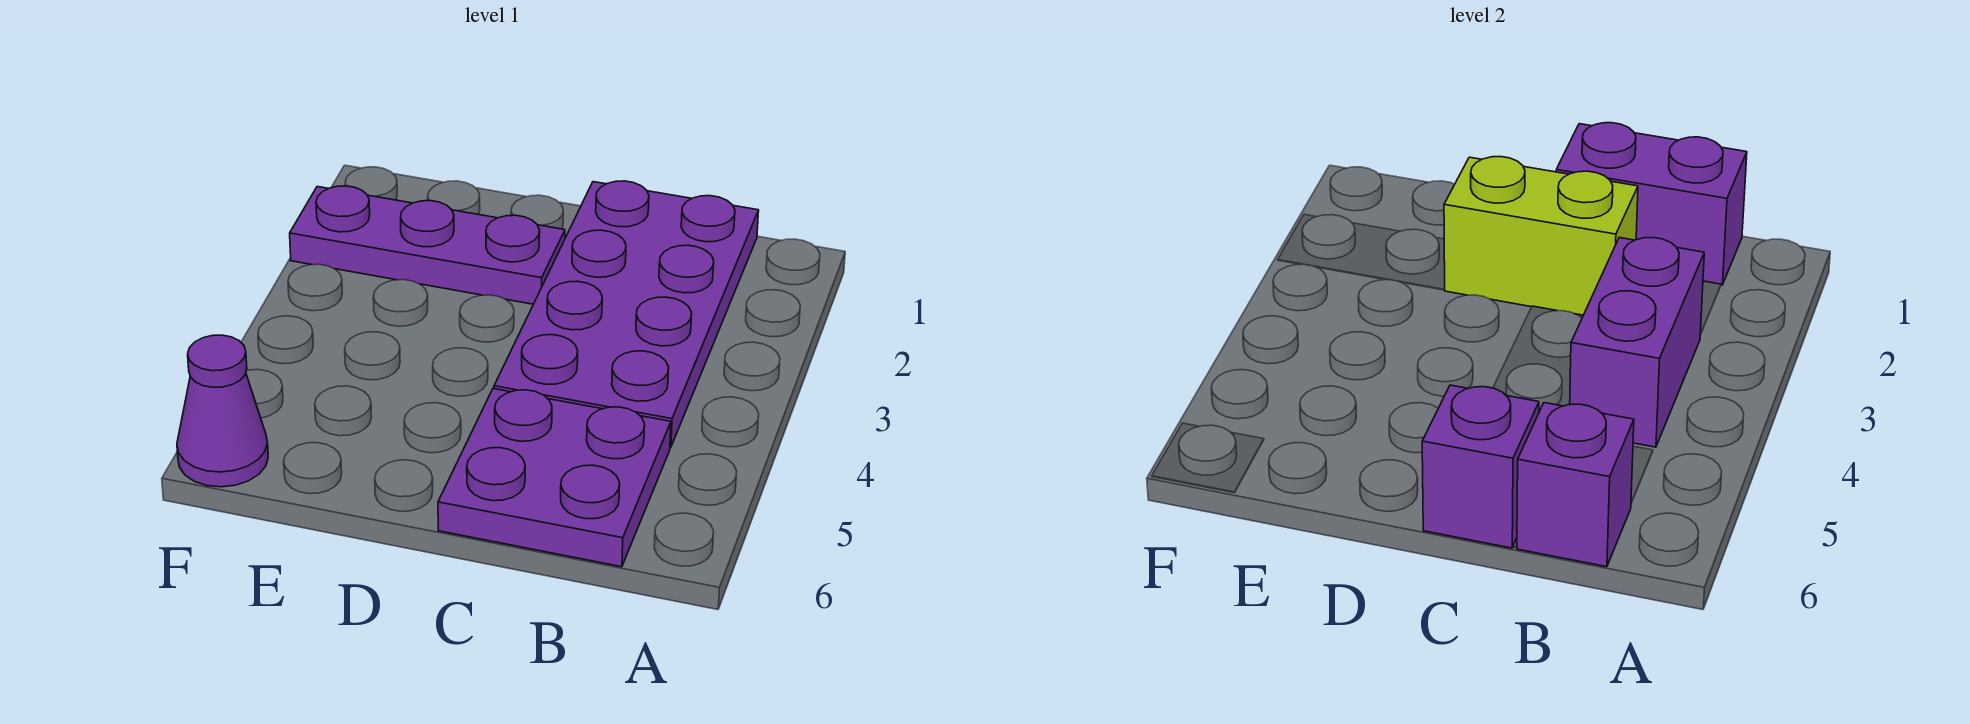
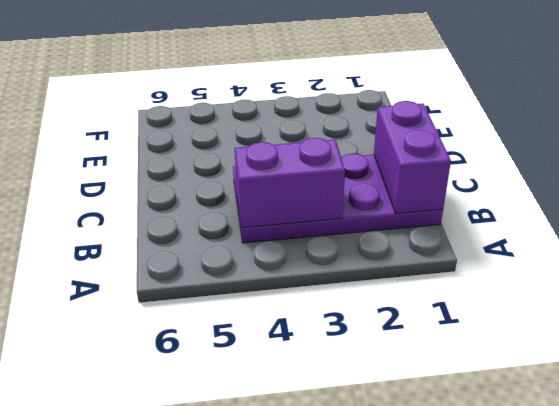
none -> purple 2x2 plate [438,389,671,567]
none -> purple 1x3 plate [290,186,565,304]

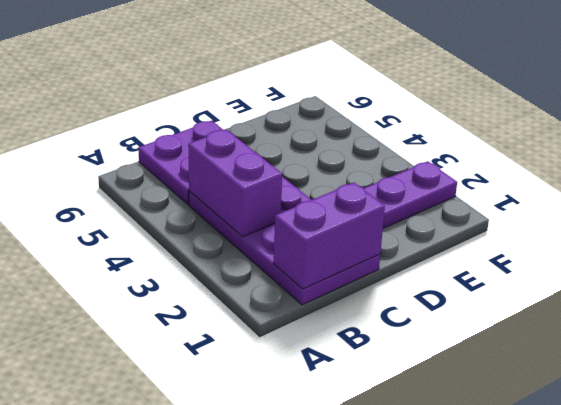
none -> purple 1x1 cone [177,335,268,487]
none -> purple 1x1 brick [1517,403,1634,567]

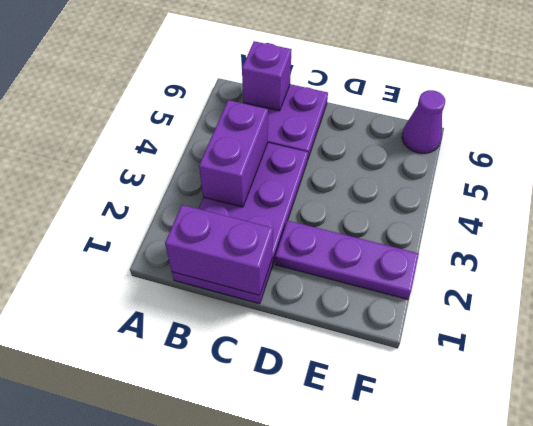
none -> lime 1x2 brick [1444,157,1638,315]
none -> purple 1x1 brick [1422,385,1539,548]

